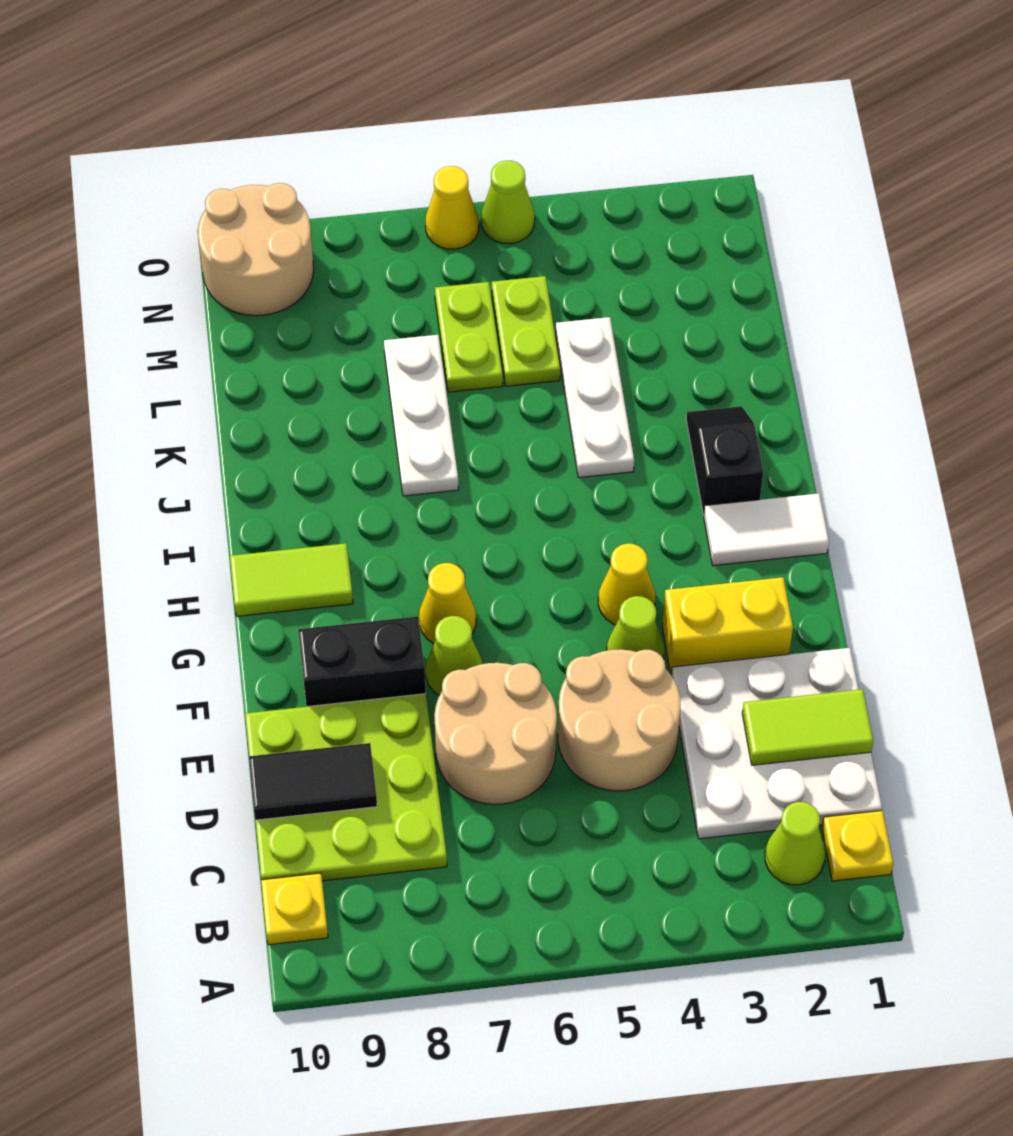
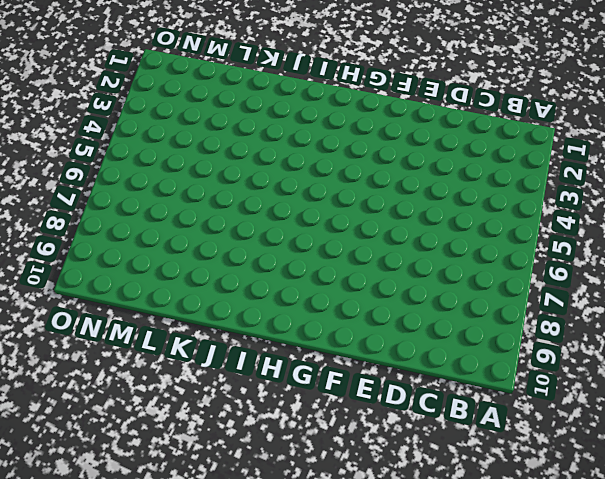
none -> yellow 1x1 plate [822,811,893,881]
none -> lime 1x1 cone [765,802,825,885]
none -> yellow 1x1 plate [261,873,328,945]

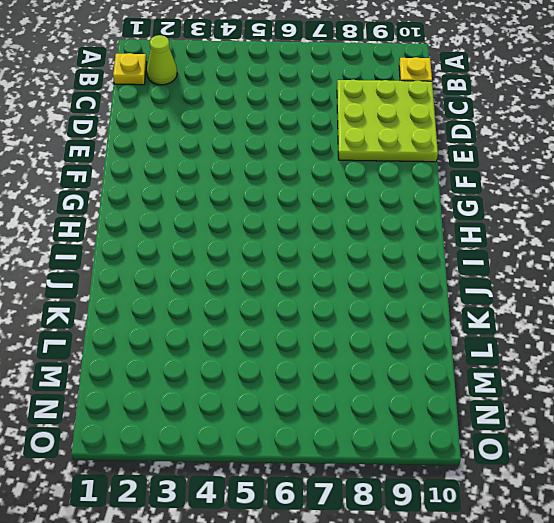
none -> white 3x3 plate [671,648,882,839]
none -> tan 2x2 round brick [558,649,681,791]
none -> tan 2x2 round brick [434,663,557,805]

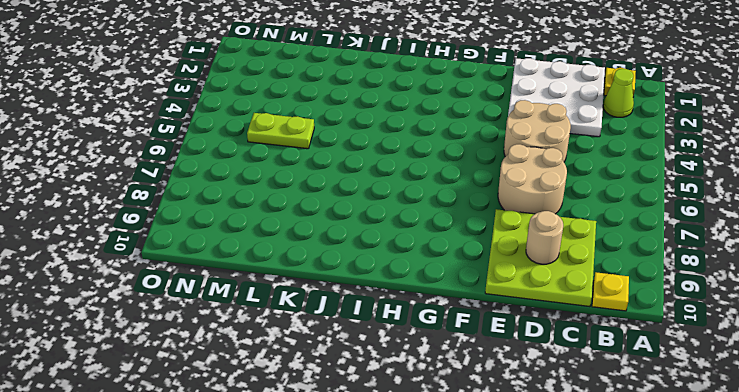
tan 1x1 round brick [526,211,563,264] -> black 1x2 tile [249,743,377,820]
none -> yellow 1x2 brick [662,577,793,675]
none -> lime 1x1 cone [607,596,664,659]
none -> lime 1x1 cone [426,616,483,695]

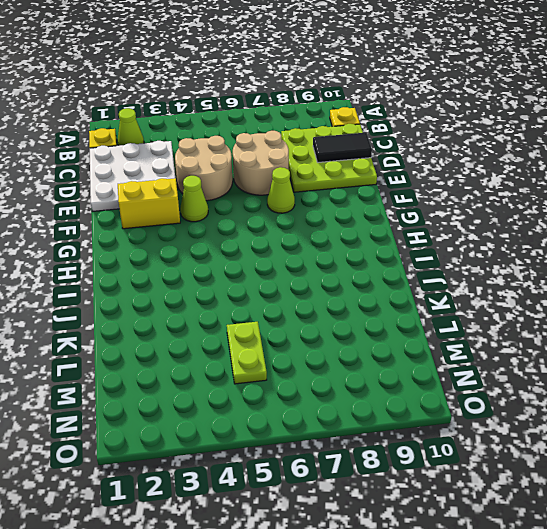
none -> black 1x2 brick [298,616,426,707]
none -> yellow 1x1 cone [598,544,655,625]
none -> yellow 1x1 cone [419,563,476,643]

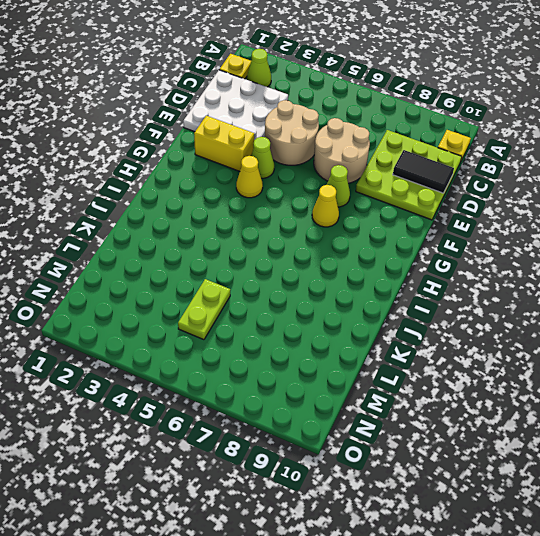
none -> black 1x2 brick [298,616,426,707]
none -> white 1x2 tile [704,494,829,566]
none -> lime 1x2 tile [230,543,353,616]

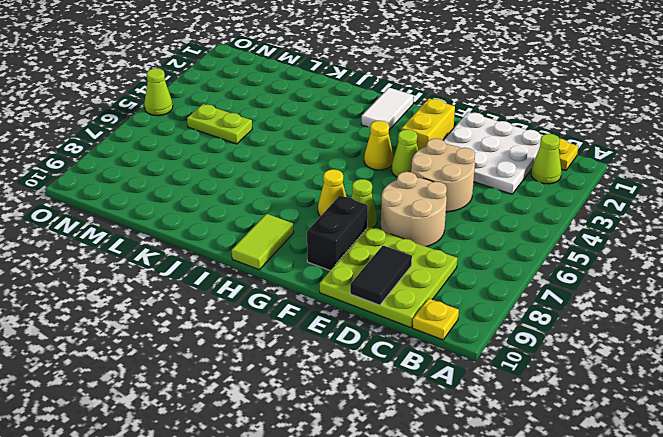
none -> black 1x2 slope [686,406,763,515]
none -> white 1x3 plate [556,317,634,478]
none -> white 1x3 plate [384,335,459,496]

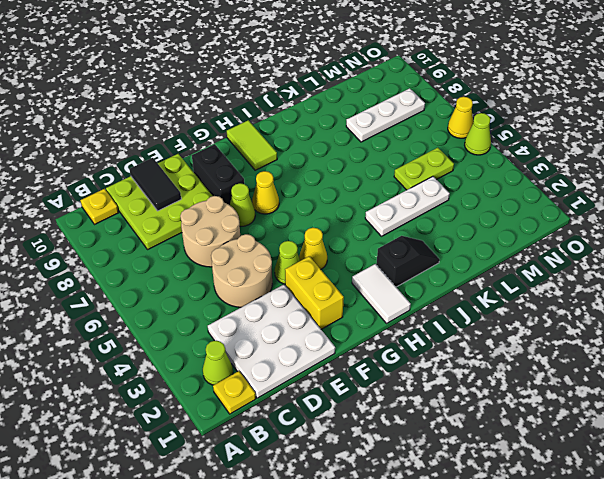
white 1x3 plate [346,88,425,142] -> white 1x3 plate moved to [384,335,459,496]
none -> lime 1x2 plate [435,282,503,392]
none -> tan 2x2 round brick [198,183,314,316]
none -> lime 1x2 tile [742,689,873,765]

